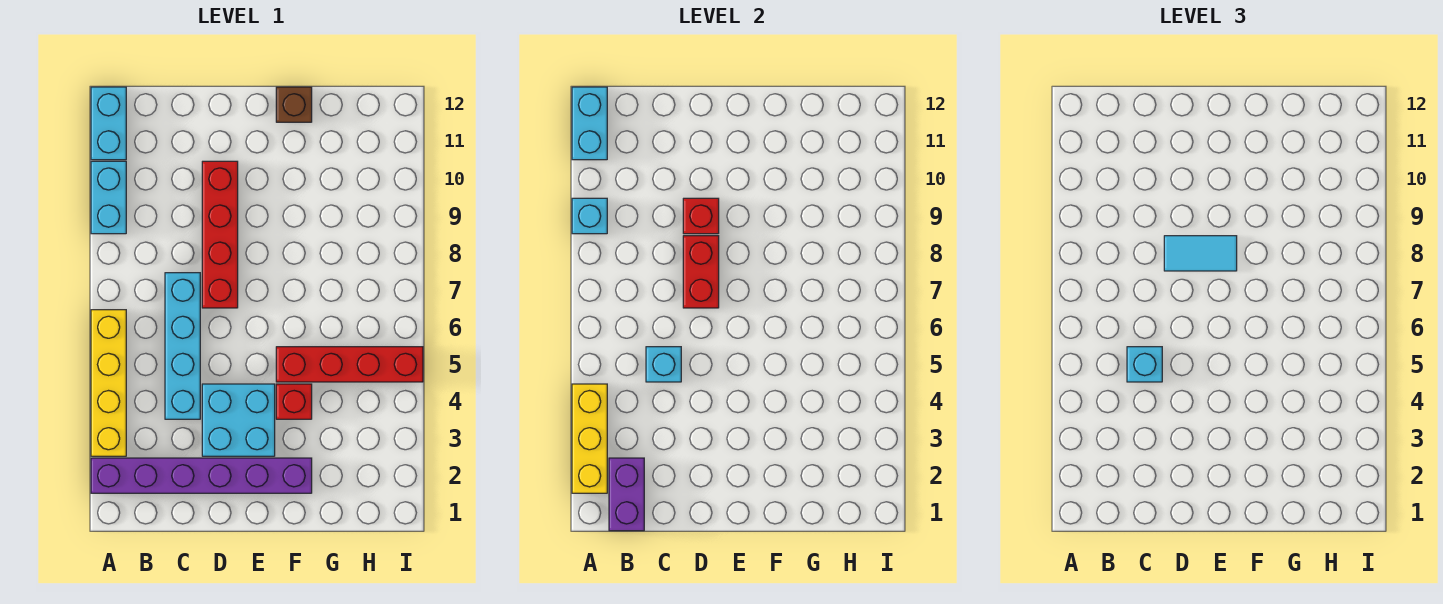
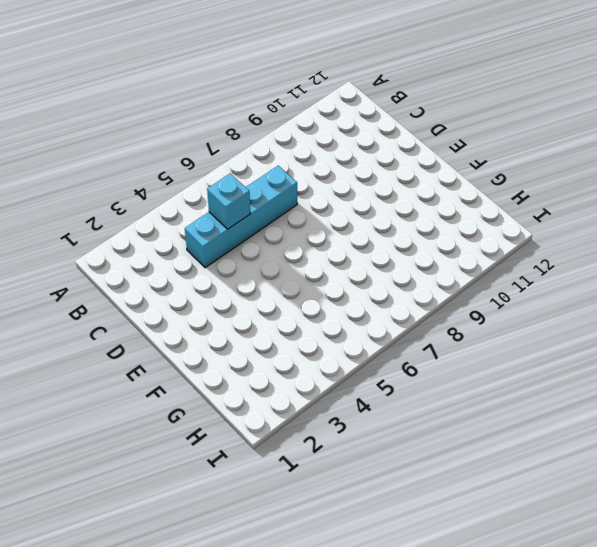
none -> purple 1x6 brick [91,458,312,493]
none -> yellow 1x4 brick [91,310,126,456]
none -> cyan 1x2 brick [91,161,126,234]

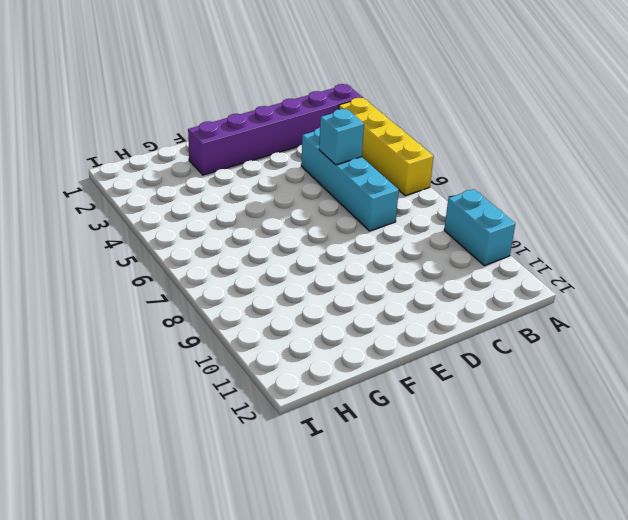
none -> cyan 1x2 brick [91,87,126,160]
none -> cyan 2x2 brick [202,384,275,456]
none -> red 1x4 brick [202,161,238,308]

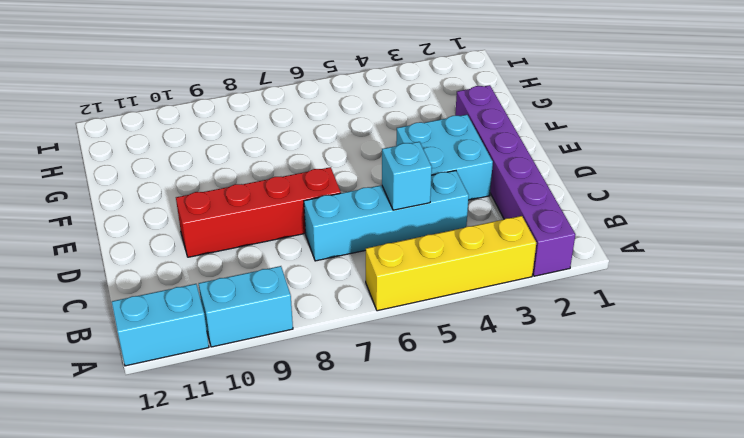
none -> red 1x1 brick [276,384,312,419]
none -> red 1x4 brick [276,347,423,382]
none -> brown 1x1 brick [276,87,312,122]

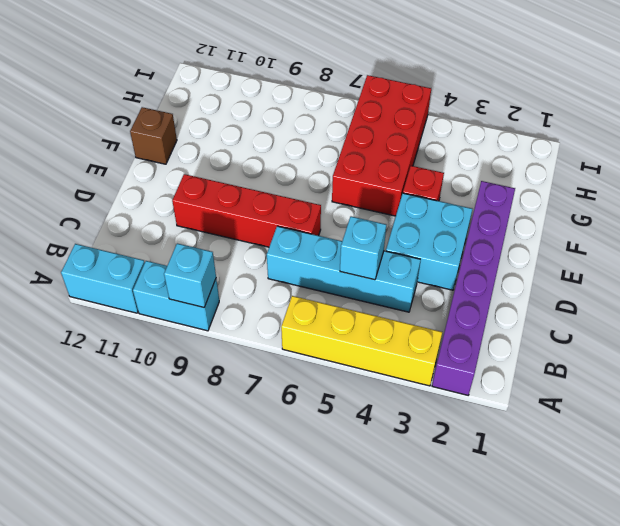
red 2x4 brick [332,75,431,216] -> red 1x4 brick [276,347,423,382]
none -> yellow 1x3 brick [572,384,607,493]
none -> cyan 1x2 brick [572,87,607,160]
none -> purple 1x2 brick [609,458,644,531]

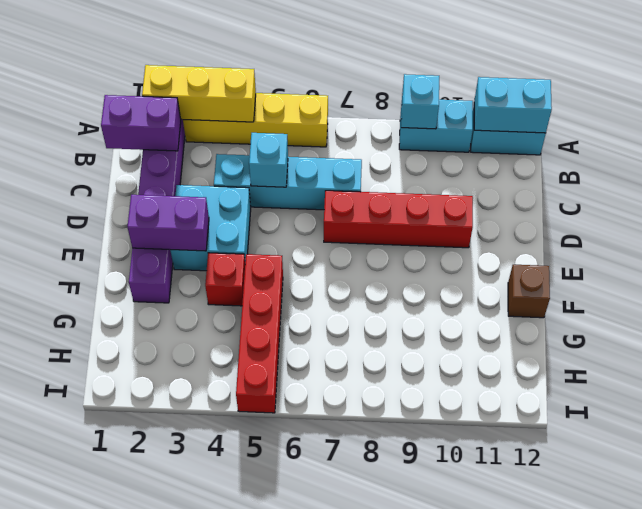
purple 1x2 brick [127,195,209,251] -> none
none -> red 1x2 brick [683,236,719,308]
none -> red 1x1 brick [683,198,719,234]
none -> cyan 1x1 brick [1127,347,1162,382]

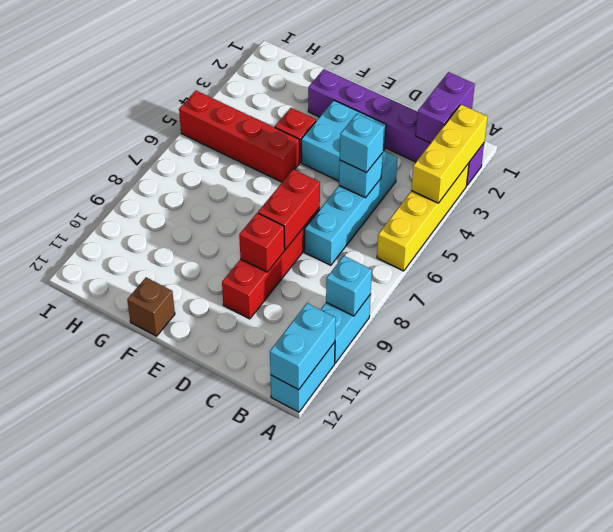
none -> cyan 1x2 tile [1164,236,1237,271]

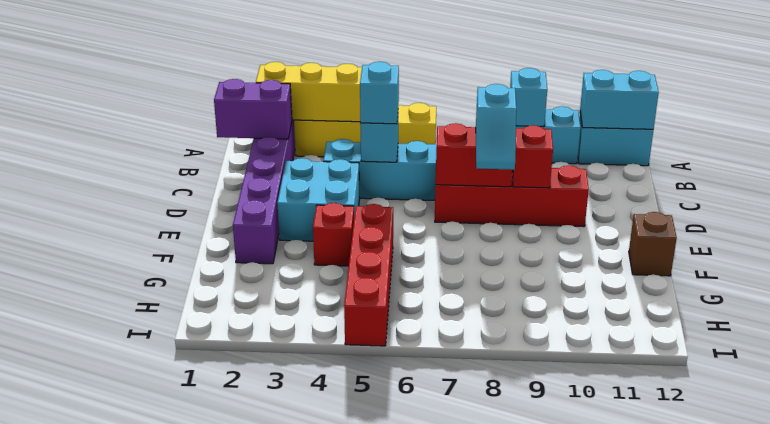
cyan 1x2 slope [476,84,516,170] -> cyan 1x2 tile [1164,236,1237,271]

